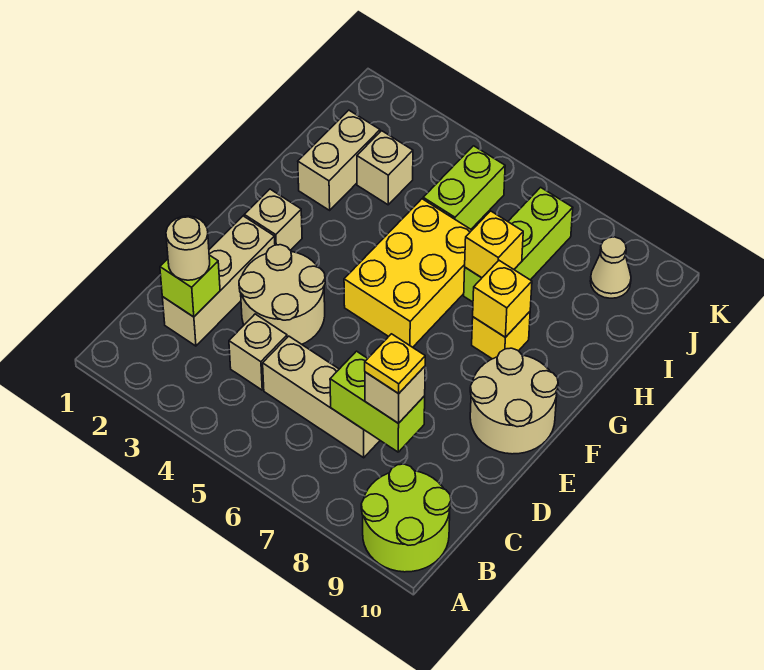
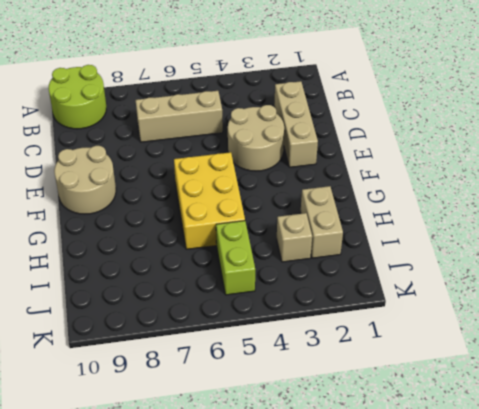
none -> tan 1x1 brick [229,314,287,390]
none -> tan 1x1 brick [245,189,302,250]
none -> yellow 1x1 brick [472,312,530,359]

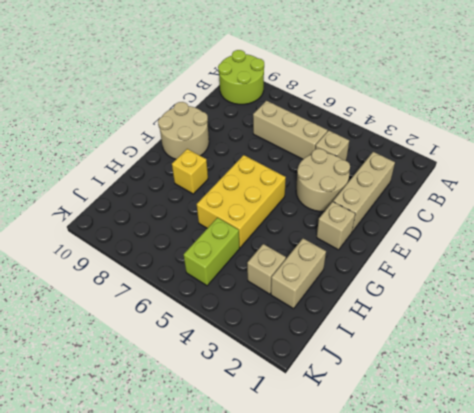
none -> lime 1x3 brick [464,187,573,302]
none -> tan 1x1 cone [590,237,631,298]
none -> lime 1x1 brick [160,255,220,317]

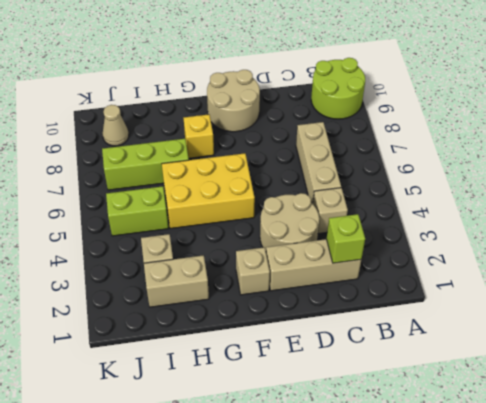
none -> lime 1x2 brick [330,351,425,452]
none -> yellow 1x1 brick [473,260,532,337]
none -> yellow 1x1 brick [465,211,523,278]

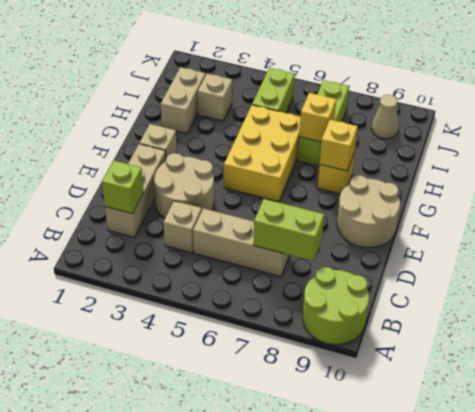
none -> tan 1x1 round brick [166,216,210,280]
none -> tan 1x1 brick [365,366,425,423]
none -> yellow 1x1 plate [365,334,425,394]

